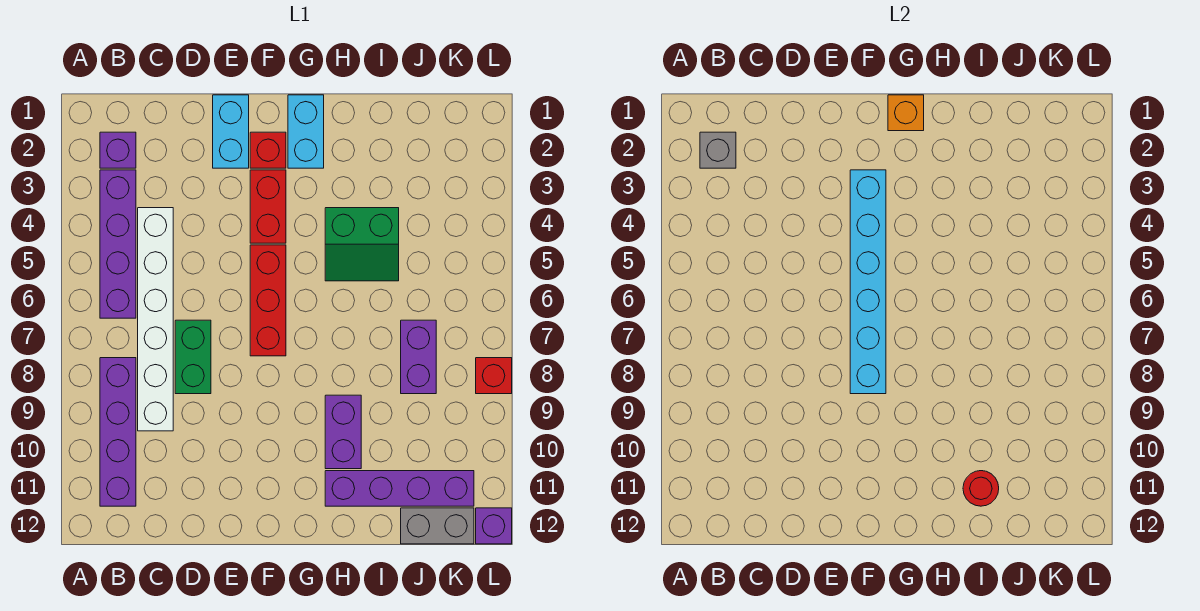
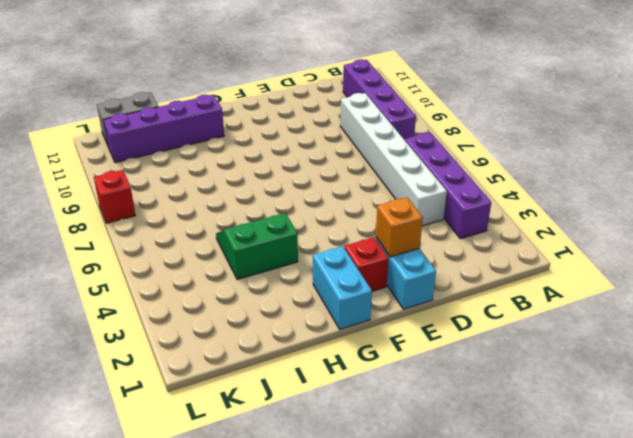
orange 1x1 brick [376,197,423,257] -> orange 1x1 brick moved to [888,95,924,131]
none -> purple 1x1 brick [100,132,136,168]
none -> green 1x2 brick [175,320,211,394]
none -> red 1x2 brick [250,170,286,243]

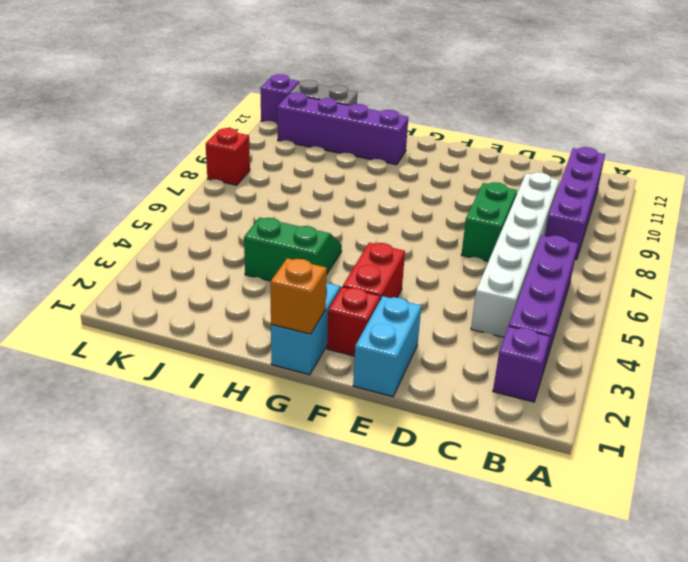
none -> red 1x3 brick [250,245,286,356]
none -> purple 1x2 brick [325,395,361,469]
none -> purple 1x2 brick [401,320,436,394]

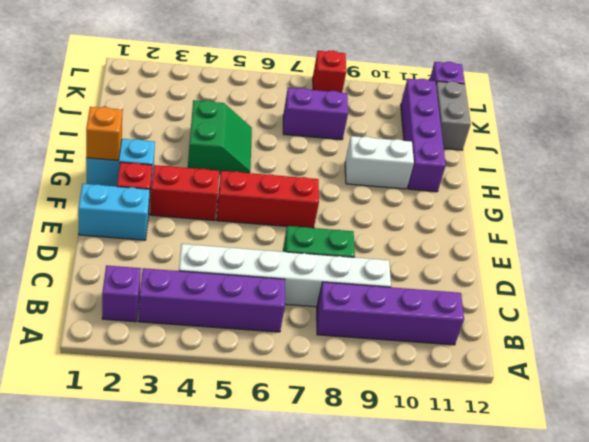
white 1x2 brick [345,136,414,189] -> purple 1x2 brick [325,395,361,469]
none -> grey 1x1 brick [700,132,736,168]
none -> cyan 1x6 brick [850,170,886,394]
none -> red 1x1 round brick [963,471,999,506]

